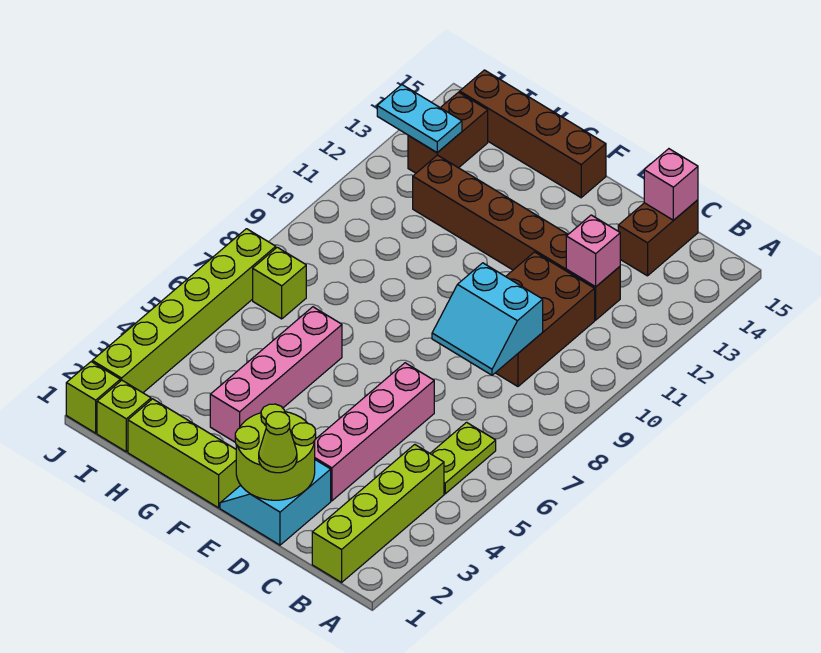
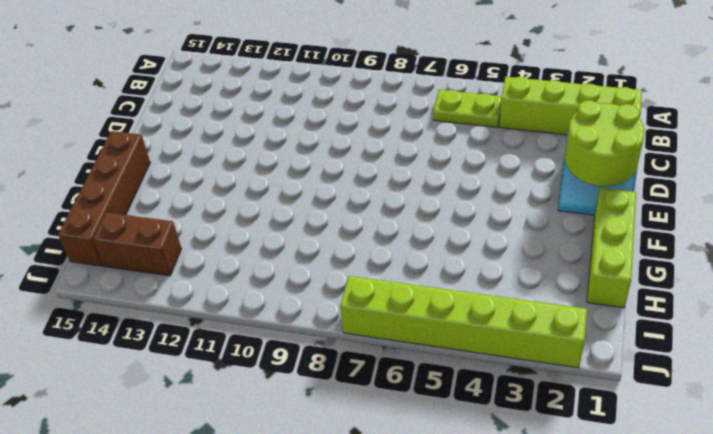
none -> brown 2x3 brick [496,252,595,386]
none -> brown 1x6 brick [413,155,620,320]
none -> brown 1x2 brick [618,200,698,276]

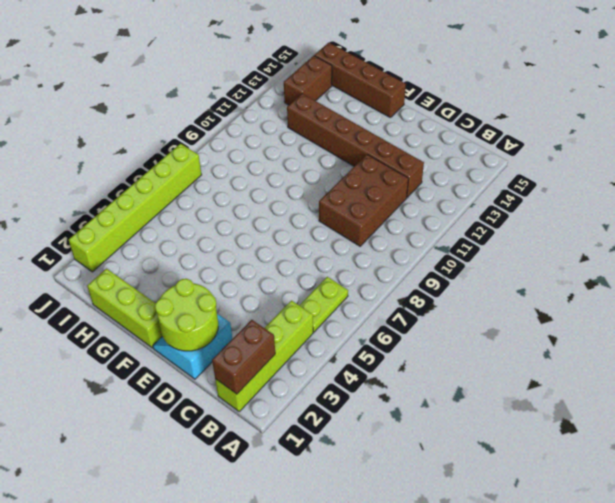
brown 1x2 brick [212,320,275,394] -> brown 1x2 brick moved to [618,200,698,276]
none -> pink 1x4 brick [315,363,434,501]
none -> pink 1x4 brick [210,307,342,443]
none -> lime 1x1 brick [97,380,151,452]

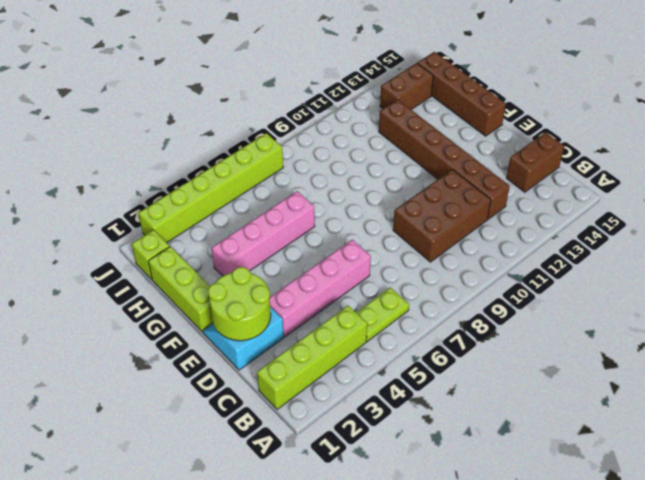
none -> lime 1x1 brick [253,247,306,319]
none -> lime 1x1 brick [66,362,120,433]
none -> cyan 2x2 slope [432,263,543,375]

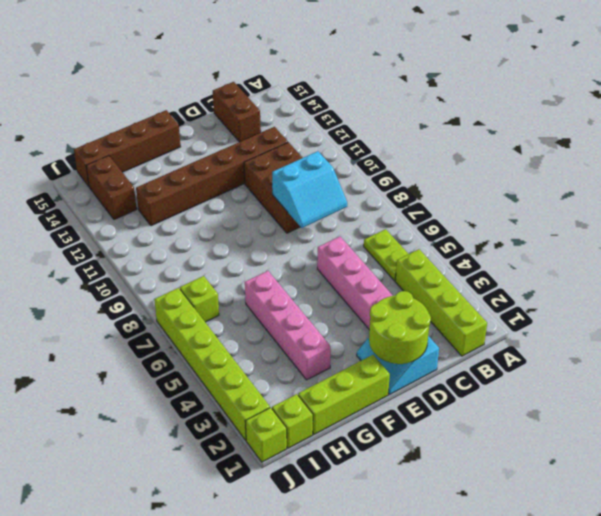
none -> pink 1x1 brick [566,215,620,287]
none -> pink 1x1 brick [644,149,698,220]
none -> cyan 1x2 plate [377,85,462,153]

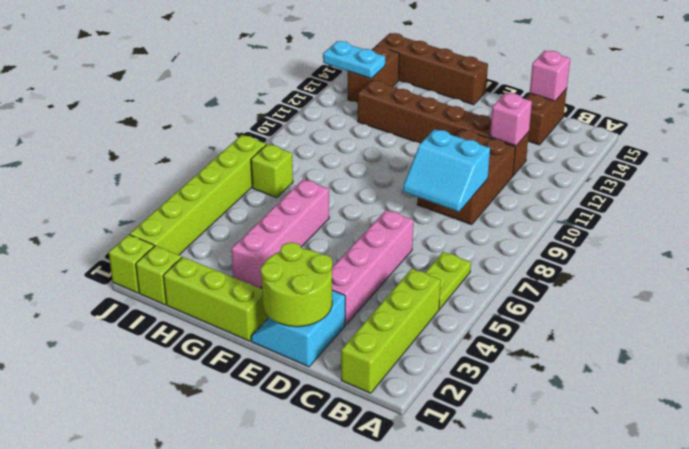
none -> lime 1x1 cone [259,412,297,473]

